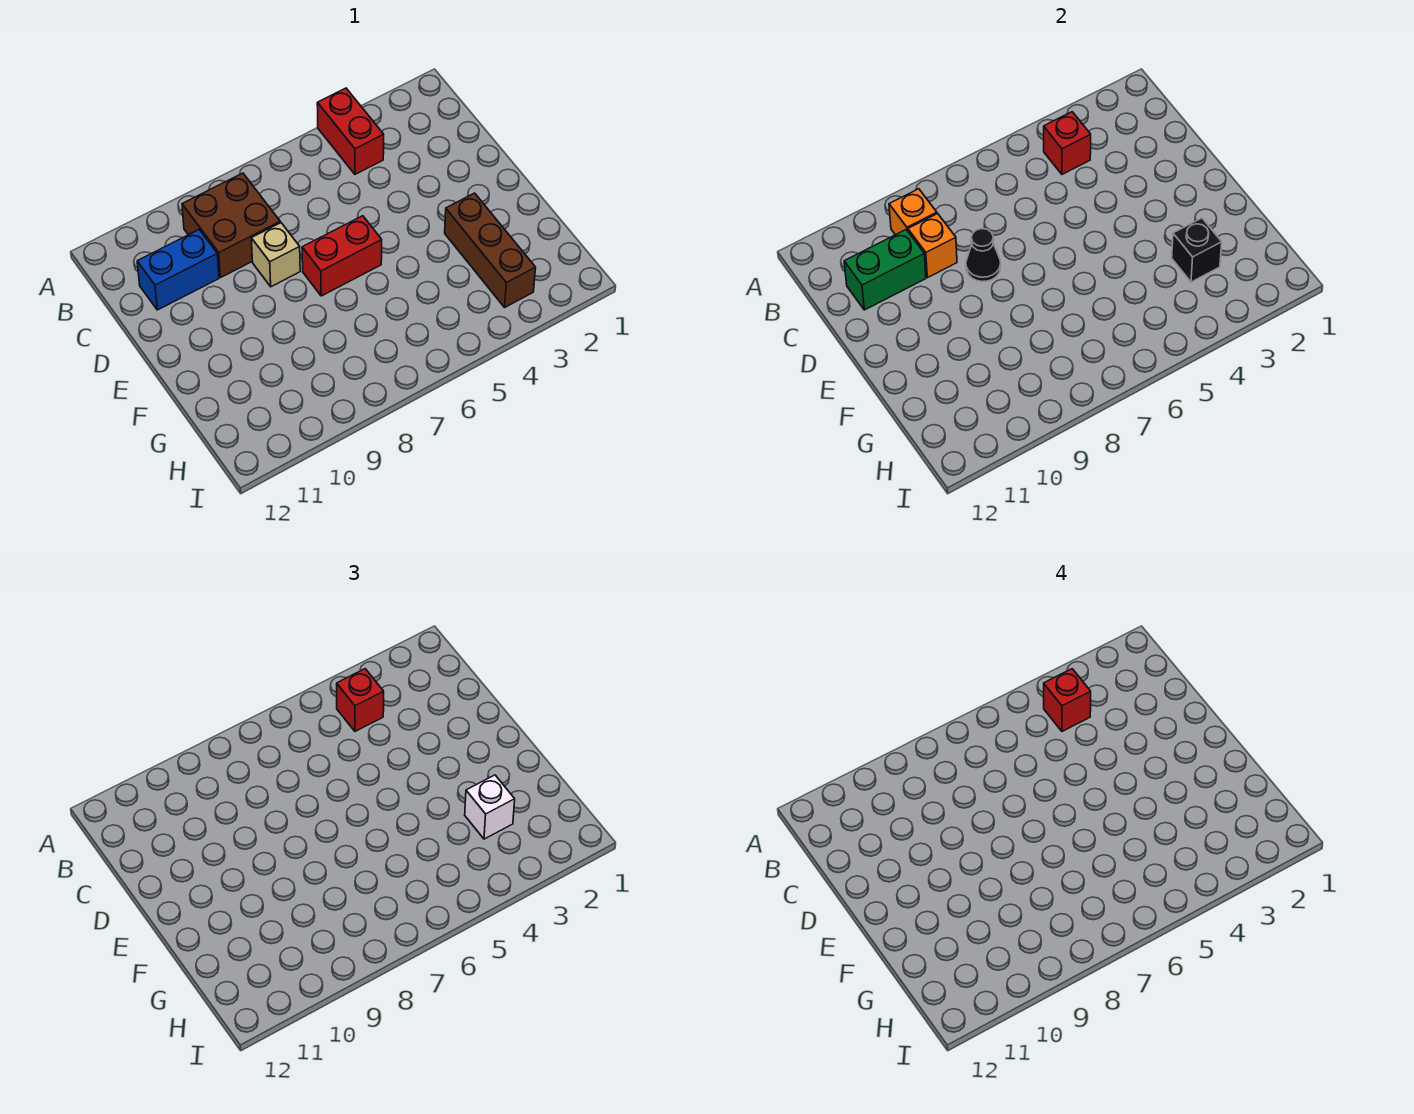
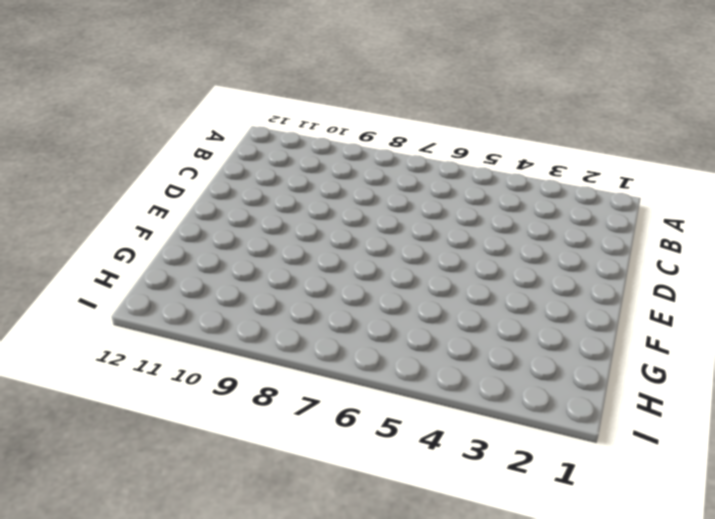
none -> red 1x2 brick [317,88,384,174]
none -> brown 2x2 brick [182,173,280,278]
none -> blue 1x2 brick [137,230,219,310]

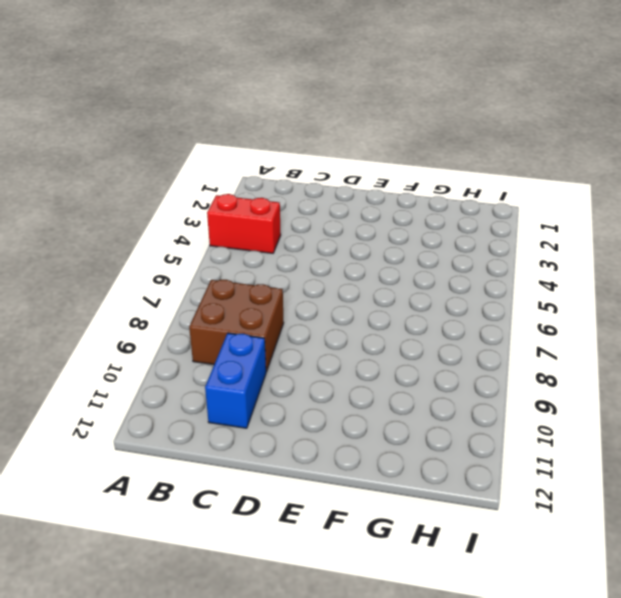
none -> tan 1x1 brick [251,223,300,287]
none -> red 1x2 brick [302,216,382,296]
none -> brown 1x3 brick [445,193,536,307]

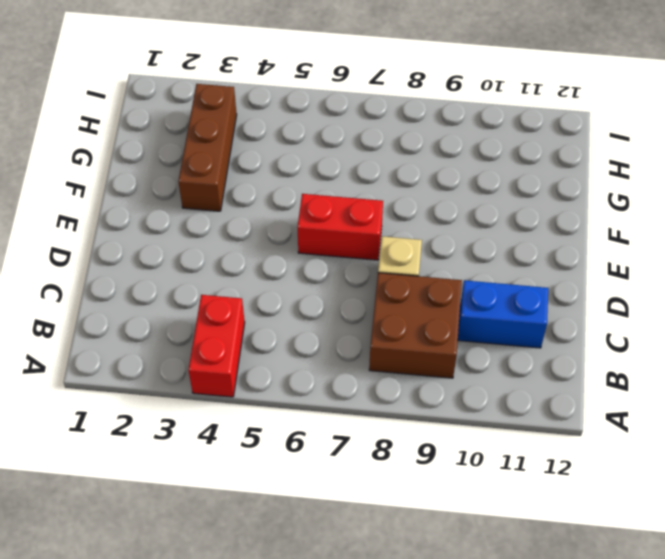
none -> red 1x1 brick [1044,112,1091,174]
none -> orange 1x1 brick [889,189,937,235]
none -> orange 1x1 brick [908,214,957,278]

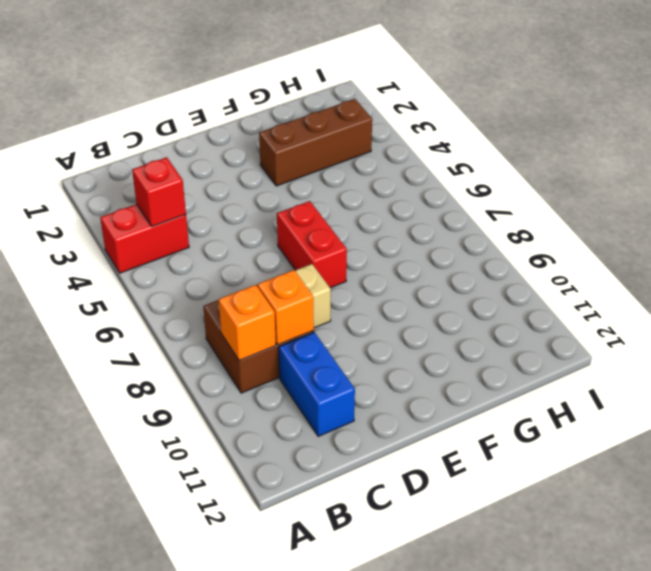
none -> green 1x2 brick [844,230,926,310]
none -> black 1x1 cone [966,229,1001,282]
none -> black 1x1 brick [1172,218,1222,282]

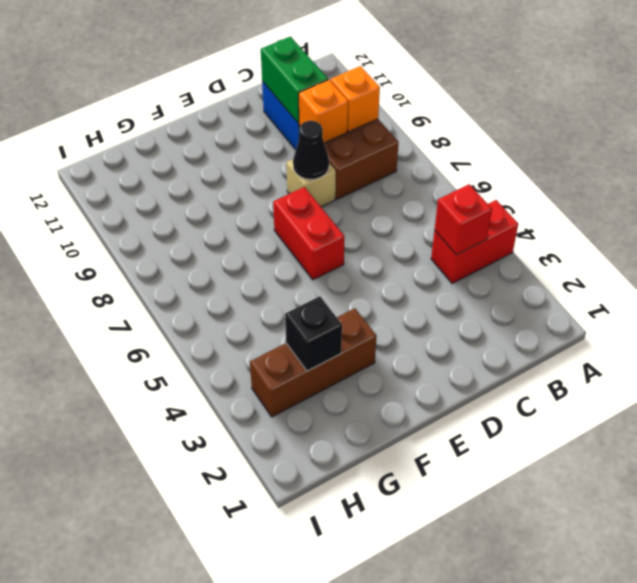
none -> red 1x1 brick [337,669,384,731]
none -> white 1x1 brick [465,775,515,839]
none -> red 1x1 brick [1044,669,1091,731]

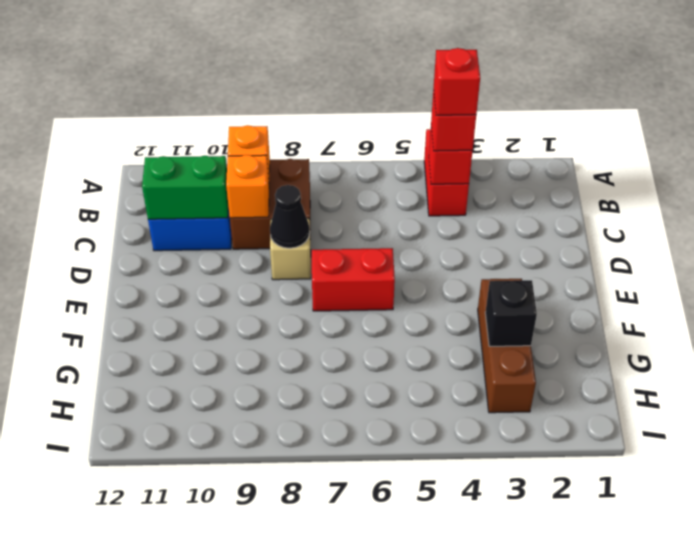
none -> white 1x1 brick [465,775,515,839]

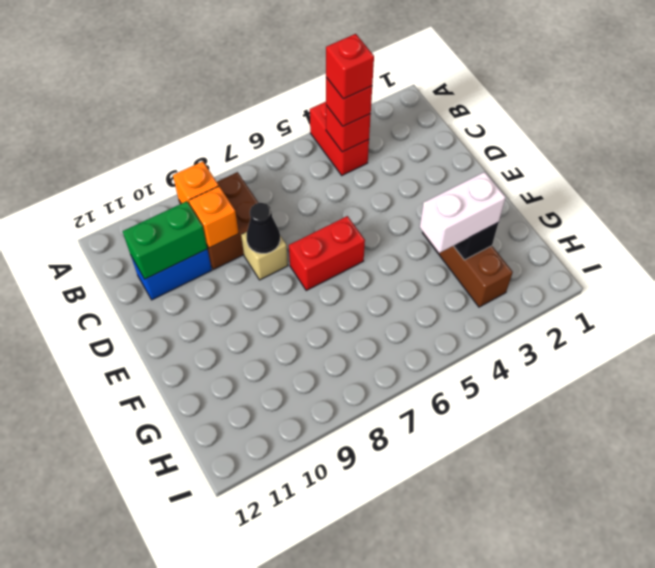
white 1x2 brick [420,172,506,253] -> white 1x1 brick [465,775,515,839]

